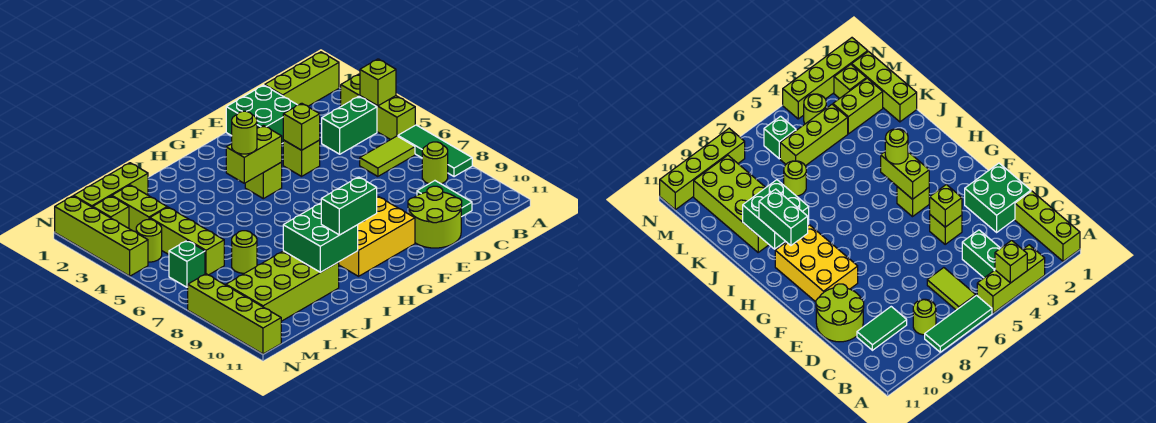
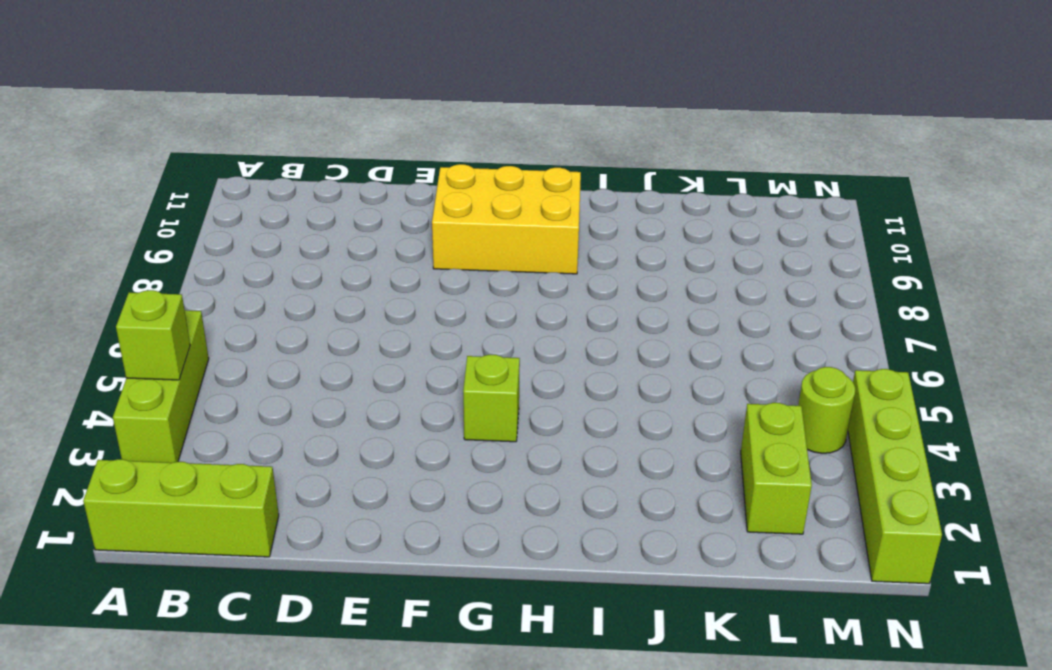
none -> green 1x3 tile [398,125,472,177]
none -> green 1x2 brick [322,96,377,154]
none -> lime 1x2 tile [360,136,415,176]

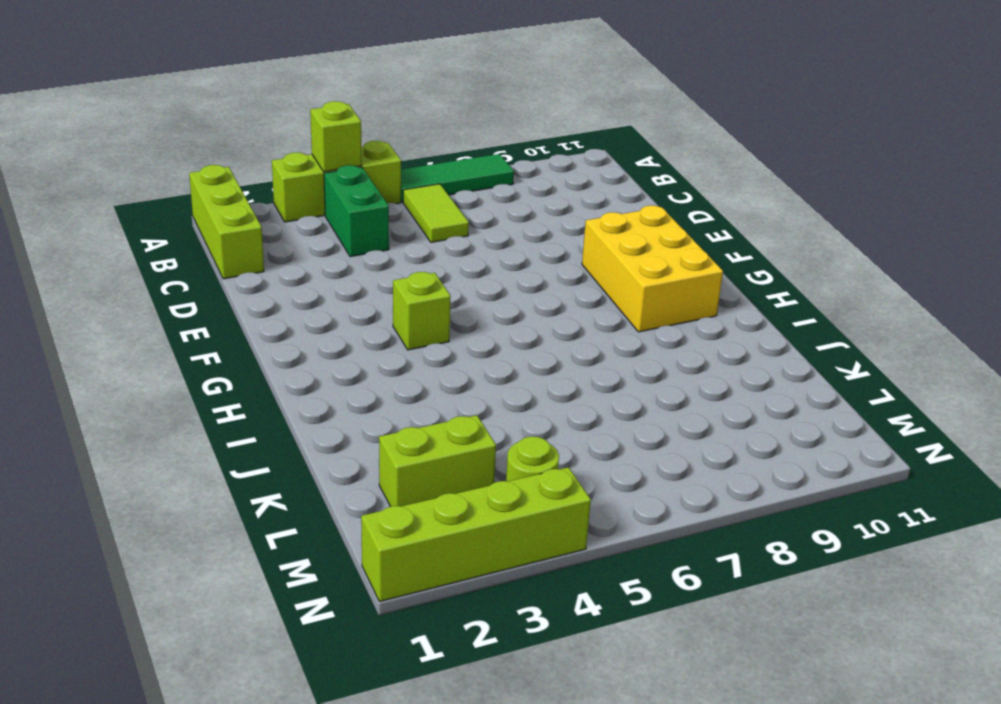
none -> lime 1x1 round brick [422,142,448,184]
none -> green 1x2 tile [417,181,472,217]
none -> green 2x2 brick [226,85,297,143]

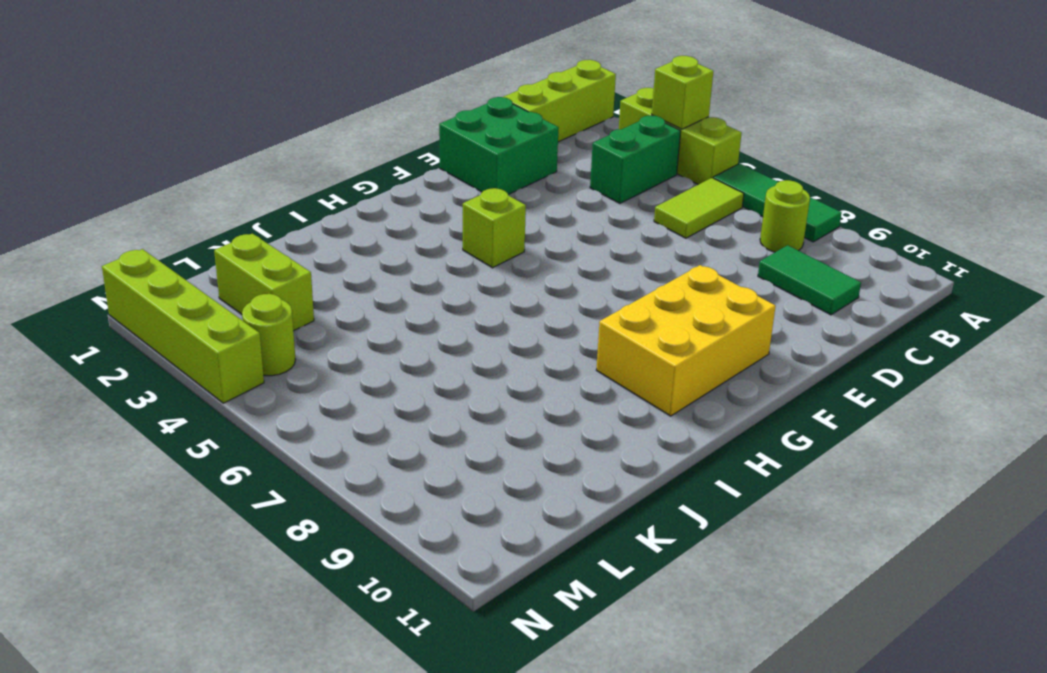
none -> lime 2x2 round brick [408,186,462,248]
none -> lime 1x1 brick [283,140,320,176]
none -> lime 2x4 brick [226,251,339,321]

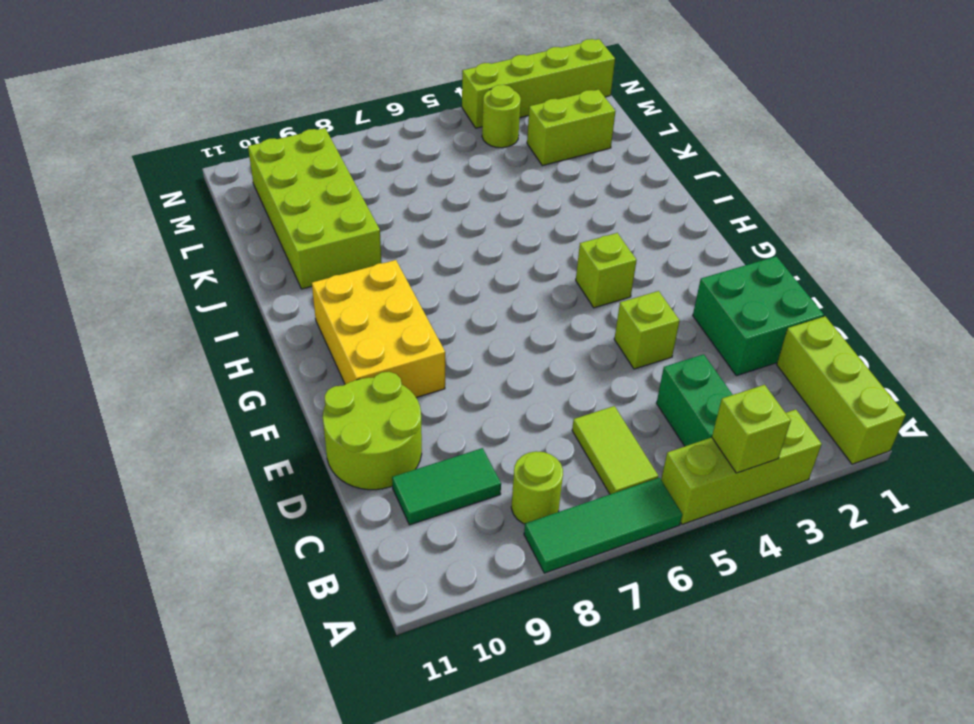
none -> lime 1x3 brick [74,163,148,207]
none -> lime 1x1 round brick [232,231,257,273]
none -> lime 1x3 brick [150,207,224,275]

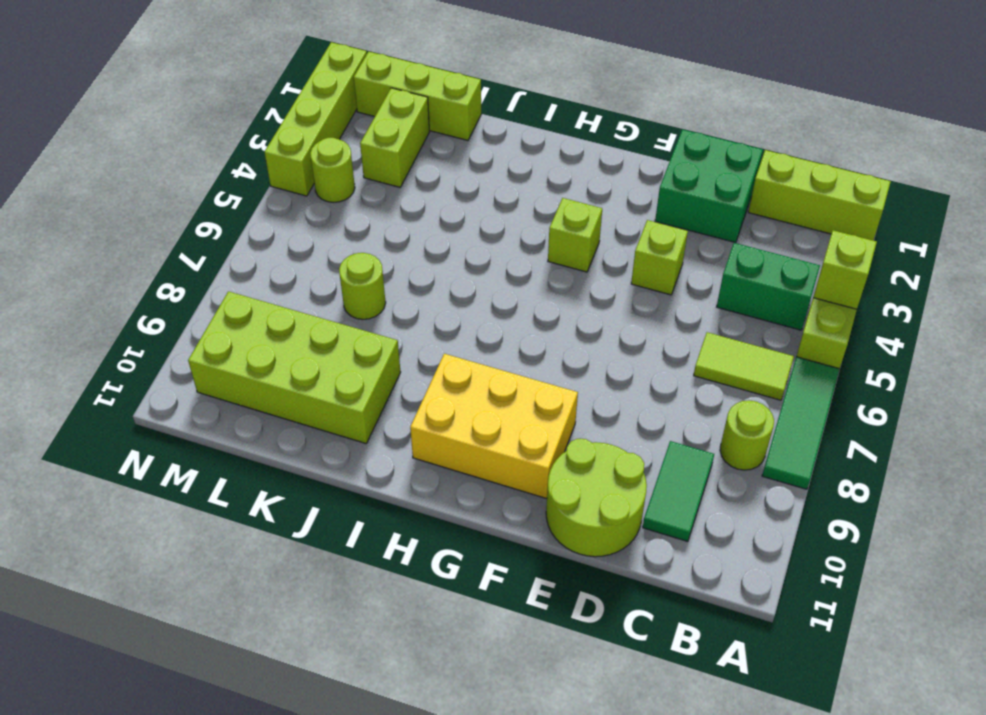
none -> lime 1x3 brick [150,207,224,275]
none -> lime 1x1 brick [93,196,129,228]
none -> green 1x1 brick [169,241,205,287]

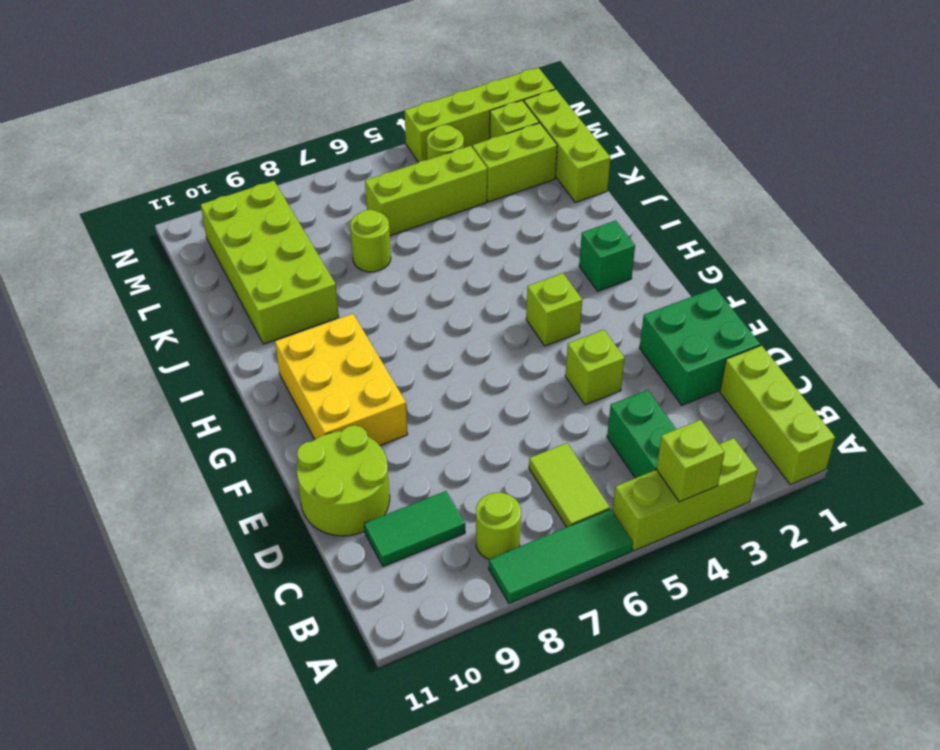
green 1x1 brick [579,221,635,291] -> green 1x1 brick moved to [169,241,205,287]
none -> lime 1x4 brick [188,274,281,354]
none -> lime 1x1 brick [283,103,320,150]
none -> lime 1x2 brick [226,126,282,183]

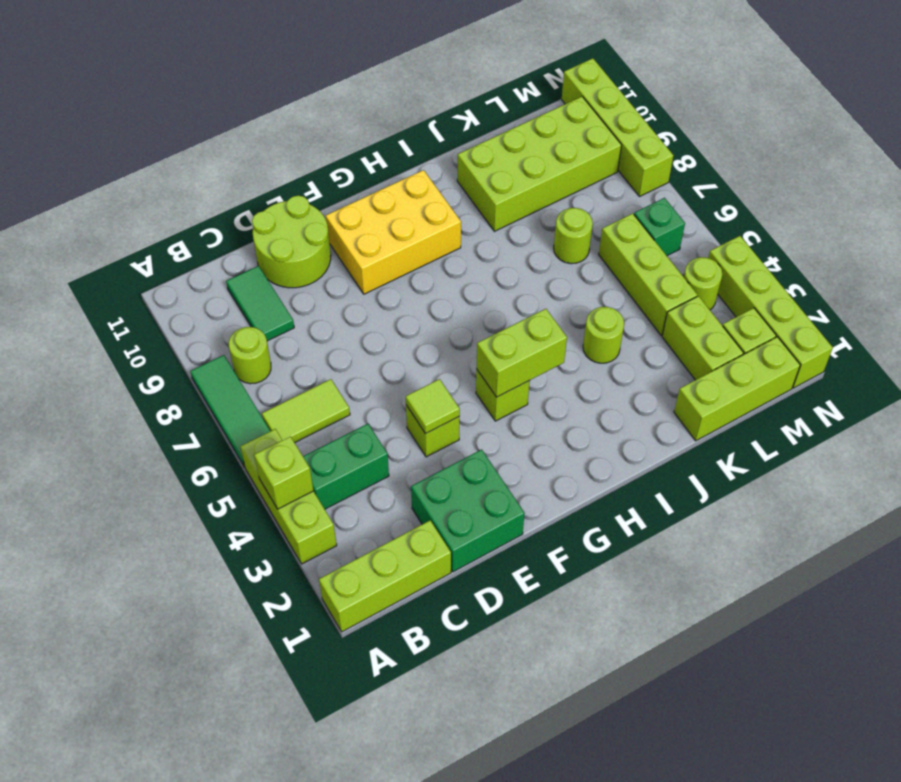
lime 1x1 tile [406,379,460,434] -> lime 1x1 brick [283,103,320,150]
lime 1x1 round brick [583,307,624,363] -> lime 1x1 round brick moved to [232,111,257,154]
none -> green 2x2 brick [283,203,358,272]
none -> green 1x2 brick [321,177,377,235]

